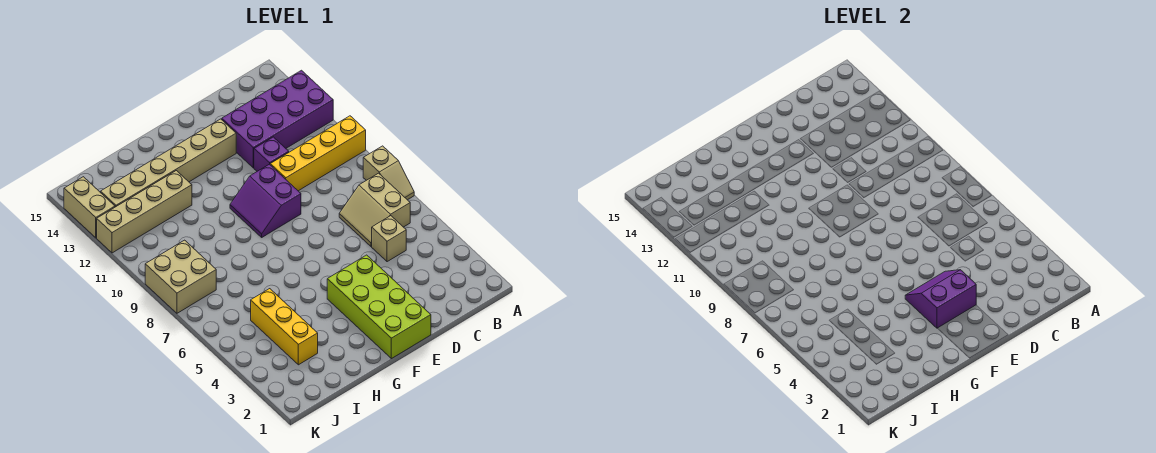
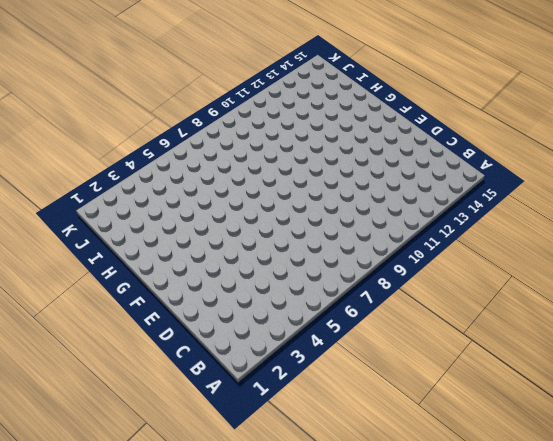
none -> tan 1x2 slope [363,146,414,200]
none -> yellow 1x4 brick [270,116,366,191]
none -> purple 2x4 brick [222,70,333,168]

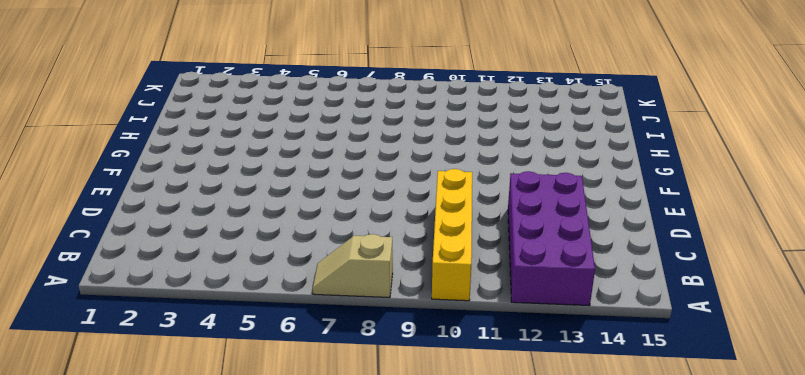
none -> tan 2x2 slope [339,173,410,246]
none -> tan 1x1 brick [372,216,406,262]
none -> purple 1x1 brick [254,137,289,171]

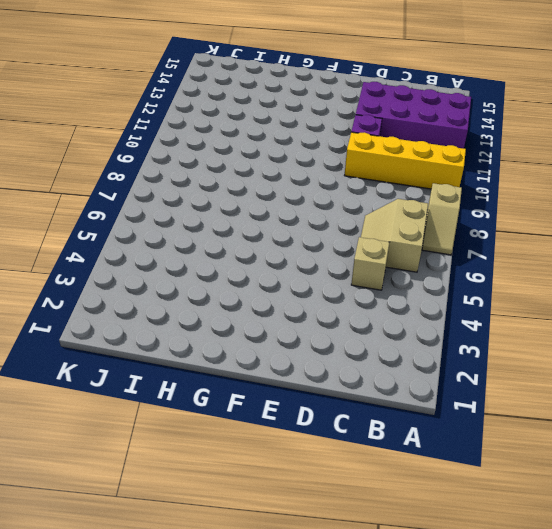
none -> lime 2x4 brick [327,255,431,359]
none -> purple 2x2 slope [230,164,301,237]
none -> tan 1x6 brick [101,119,236,207]

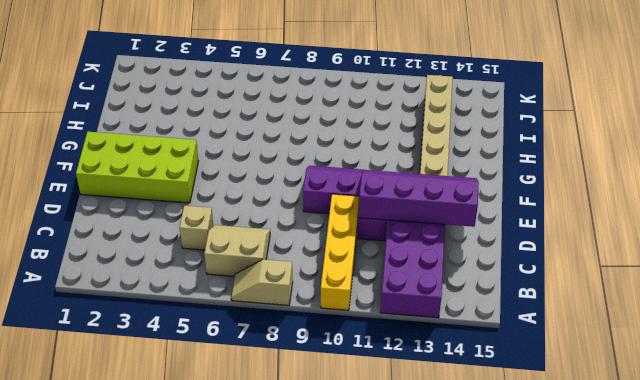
purple 2x4 slope [358,170,479,227] -> none
none -> tan 1x4 brick [97,171,192,253]
none -> yellow 1x3 brick [251,289,318,365]
none -> tan 2x2 brick [145,240,216,313]

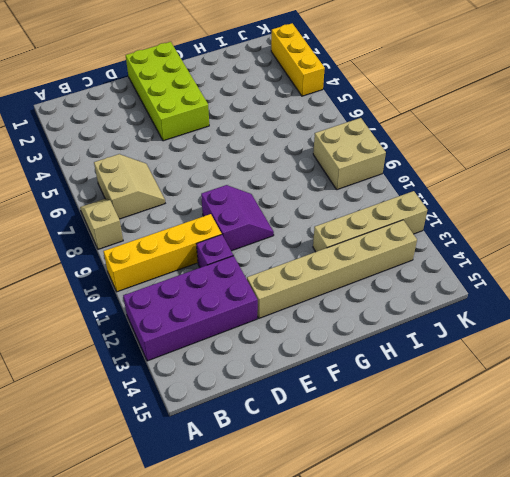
yellow 1x3 brick [271,23,325,96] -> yellow 1x3 brick moved to [251,289,318,365]
none -> tan 1x1 brick [372,216,406,262]
none -> tan 1x2 brick [64,177,115,238]
none -> purple 2x2 slope [905,270,976,328]

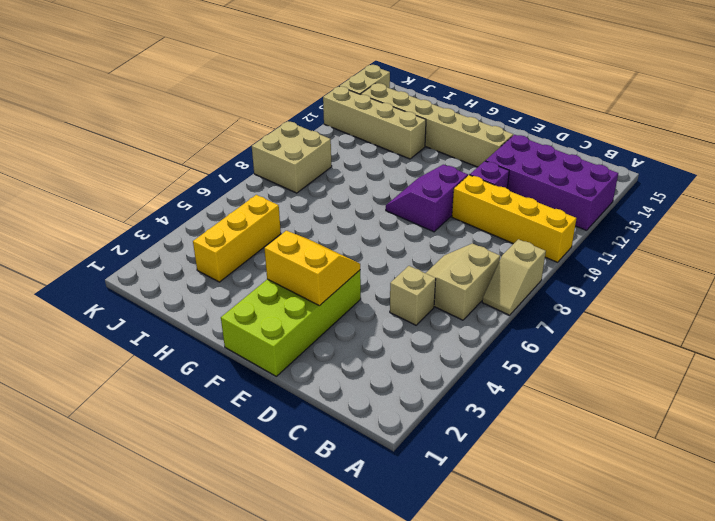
yellow 2x2 slope [264,231,360,306] -> purple 2x2 slope [905,270,976,328]

